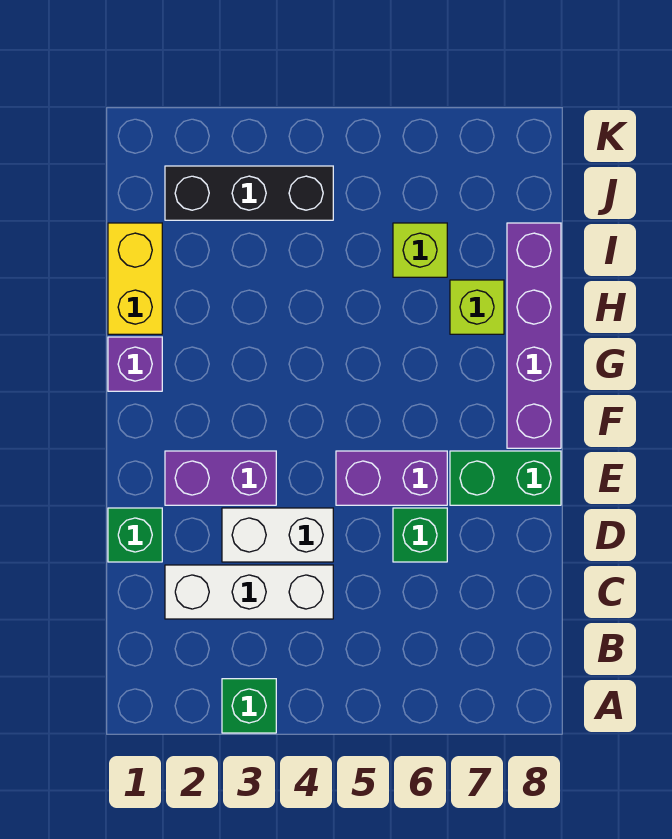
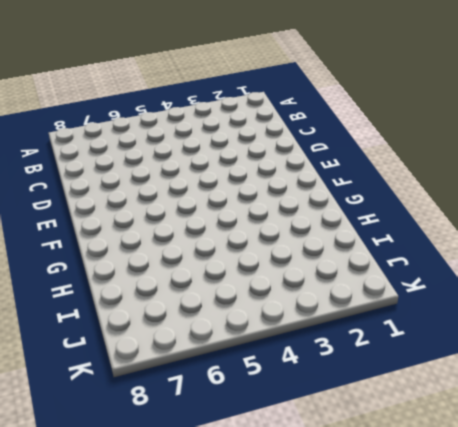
none -> green 1x1 brick [222,679,276,733]
none -> white 1x3 brick [165,565,333,619]
none -> green 1x1 brick [108,508,162,562]

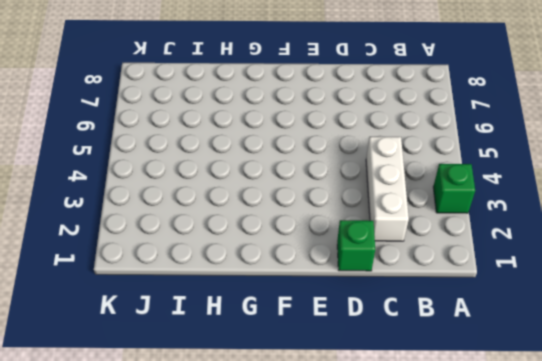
none -> white 1x2 brick [222,508,333,562]
none -> green 1x1 brick [393,508,447,562]
none -> purple 1x2 brick [165,451,276,505]

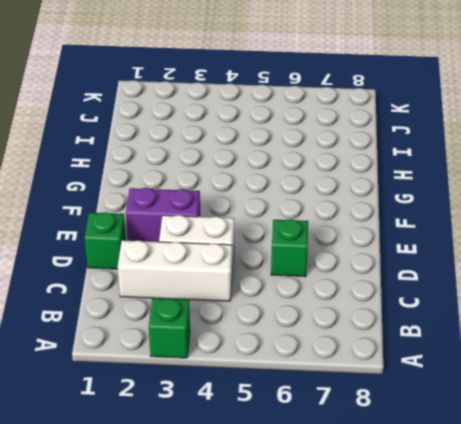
none -> purple 1x2 brick [336,451,447,505]
none -> green 1x2 brick [450,451,561,505]
none -> purple 1x4 brick [507,223,561,448]

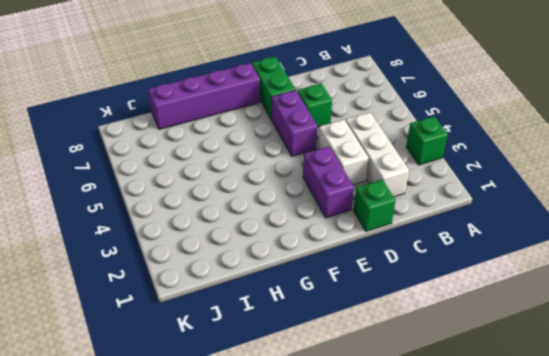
none -> purple 1x1 brick [108,337,162,391]
none -> yellow 1x2 brick [108,223,162,334]
none -> lime 1x1 brick [450,280,504,334]

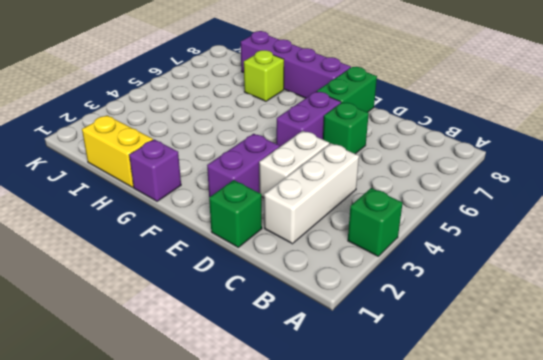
none -> lime 1x1 brick [393,223,447,277]
none -> black 1x3 brick [165,166,333,220]

